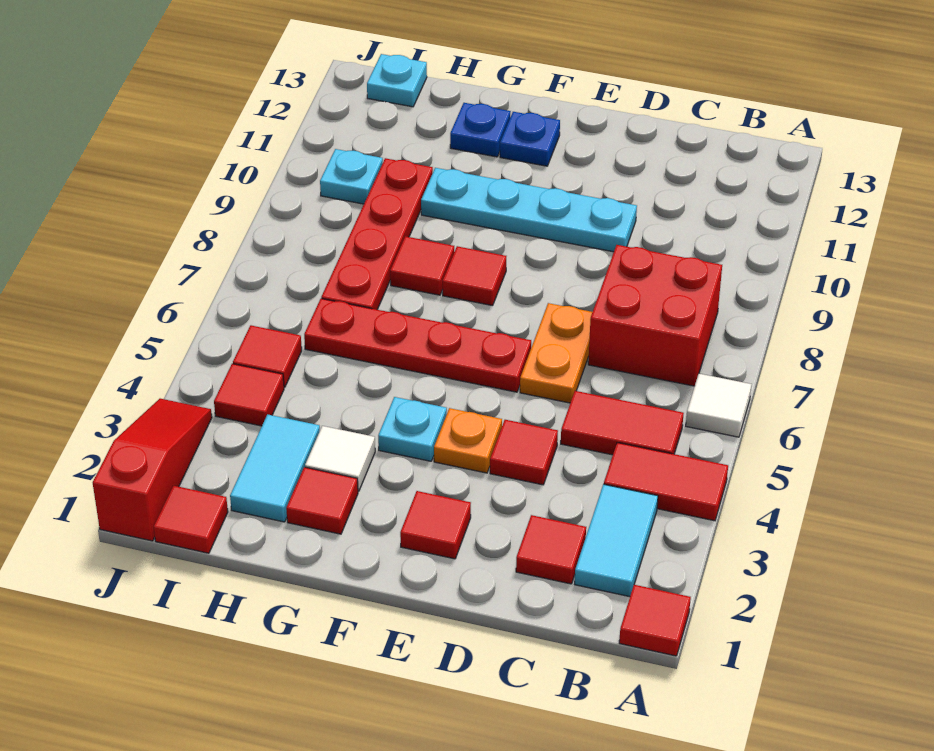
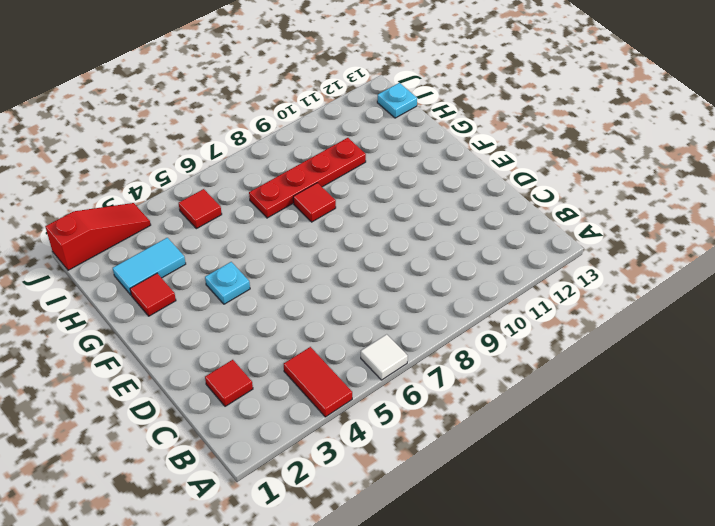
none -> red 1x1 tile [619,585,691,656]
none -> cyan 1x2 tile [575,484,658,597]
none -> red 1x2 tile [561,391,684,455]

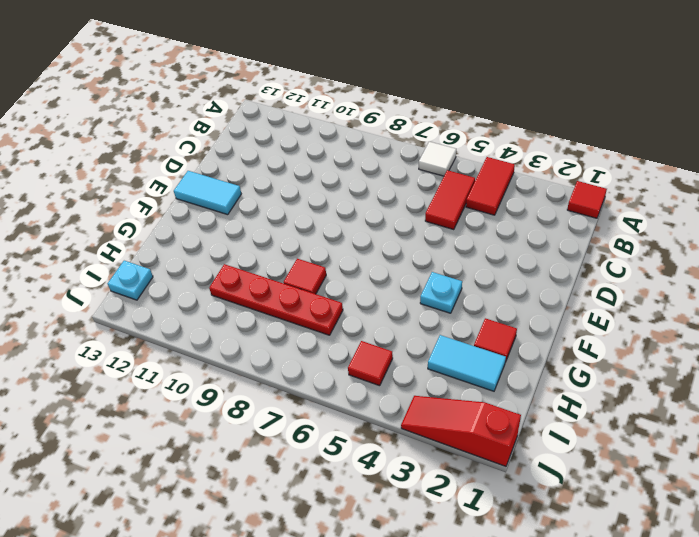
cyan 1x2 tile [174,171,241,215] -> cyan 1x2 tile moved to [575,484,658,597]
none -> red 2x2 brick [588,245,722,386]
none -> red 1x1 tile [516,515,586,584]
none -> red 1x1 tile [490,420,558,485]

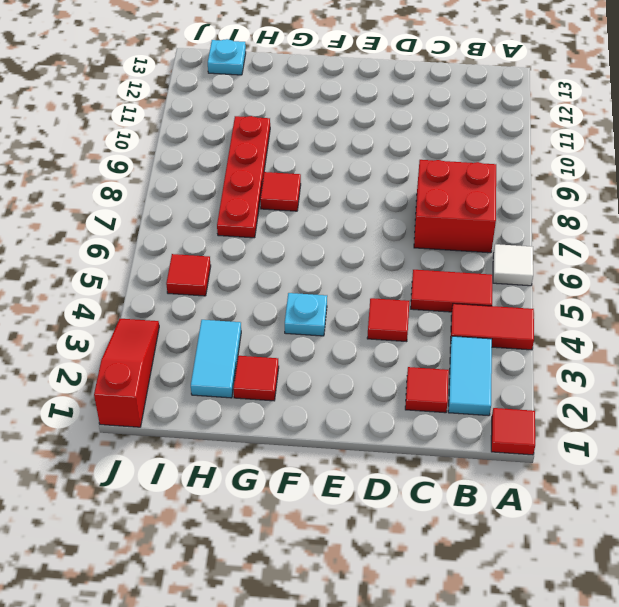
none -> orange 1x2 plate [520,303,592,403]
none -> cyan 1x4 plate [421,168,637,252]
none -> red 1x1 tile [400,491,471,559]

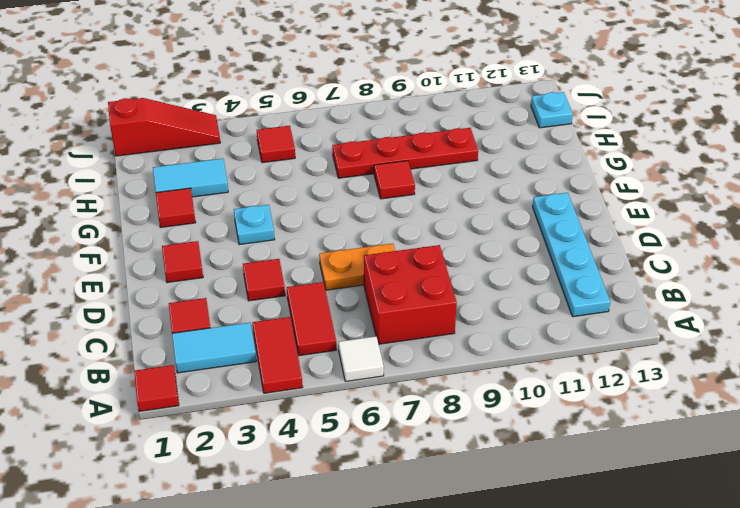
cyan 1x4 plate [533,193,610,317] -> cyan 1x4 plate moved to [421,168,637,252]
none -> orange 1x1 plate [434,408,502,473]
none -> red 1x4 plate [304,299,531,392]
none -> red 1x1 tile [443,246,506,306]

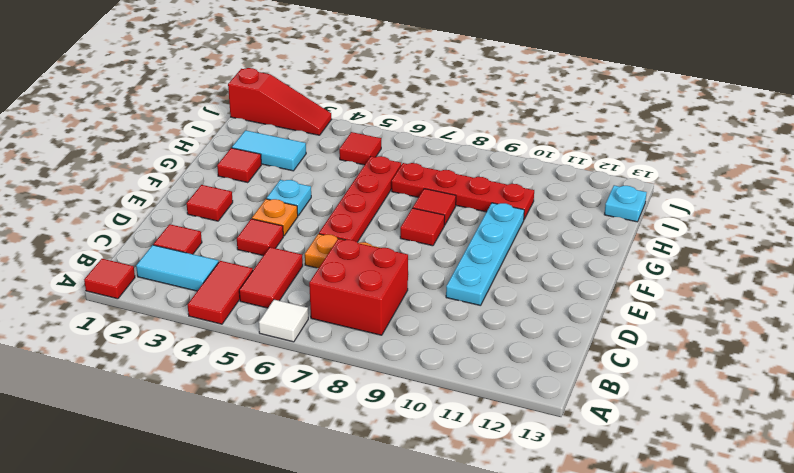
none -> blue 1x1 plate [500,112,560,166]
none -> white 1x1 tile [305,426,375,491]
none -> blue 1x1 plate [450,103,511,157]

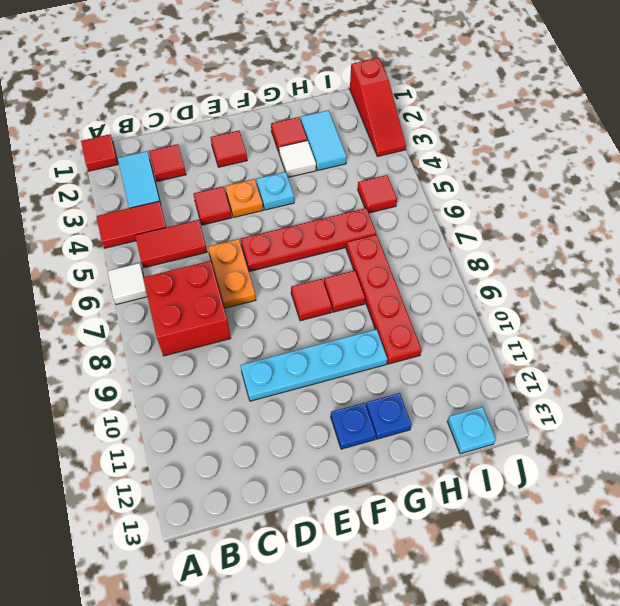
none -> red 1x1 tile [154,486,228,553]
none -> red 1x1 tile [214,364,284,426]
none -> cyan 1x1 plate [320,149,383,204]

